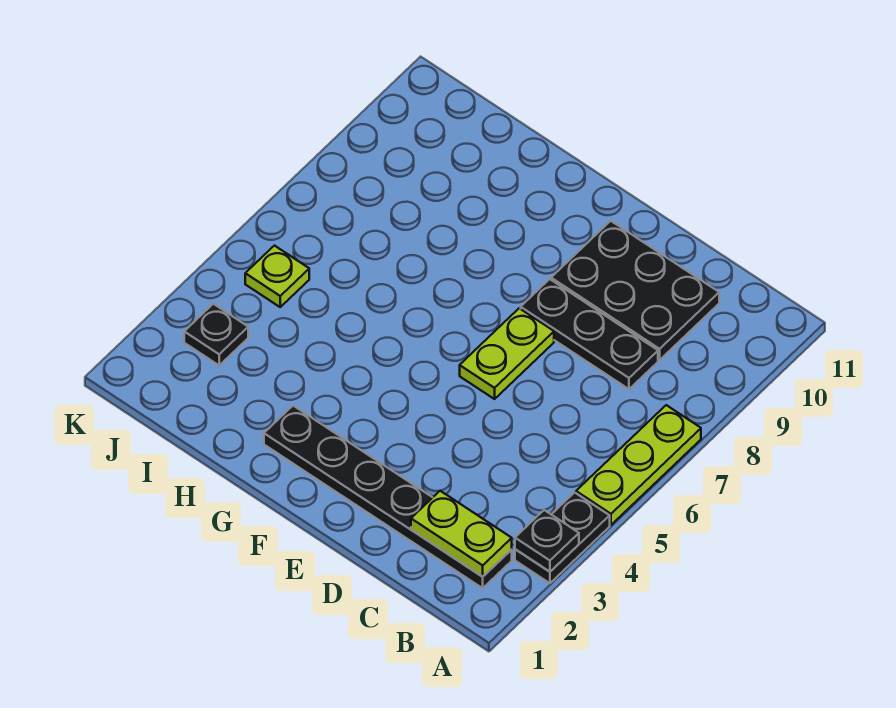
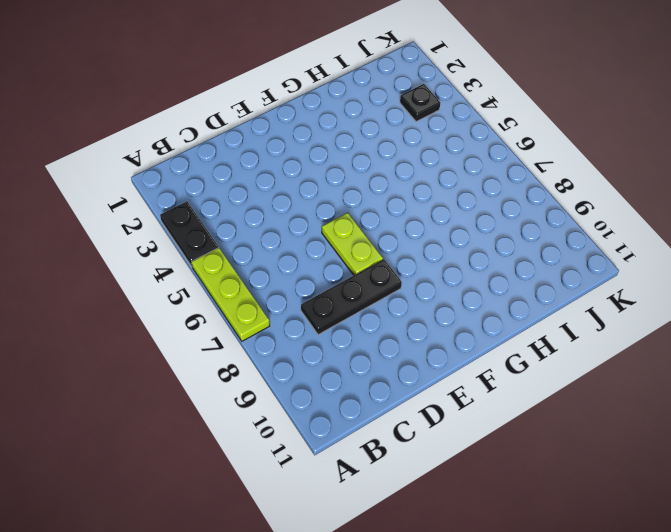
none -> black 1x6 plate [264,406,512,588]
none -> black 2x3 plate [551,221,719,360]

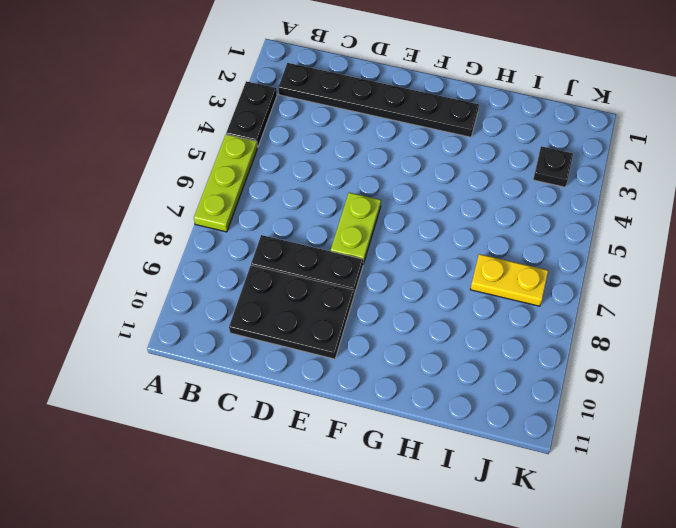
yellow 1x2 plate [470,254,548,306] -> none
none -> lime 1x1 plate [245,246,309,307]
none -> black 1x1 plate [515,510,579,572]

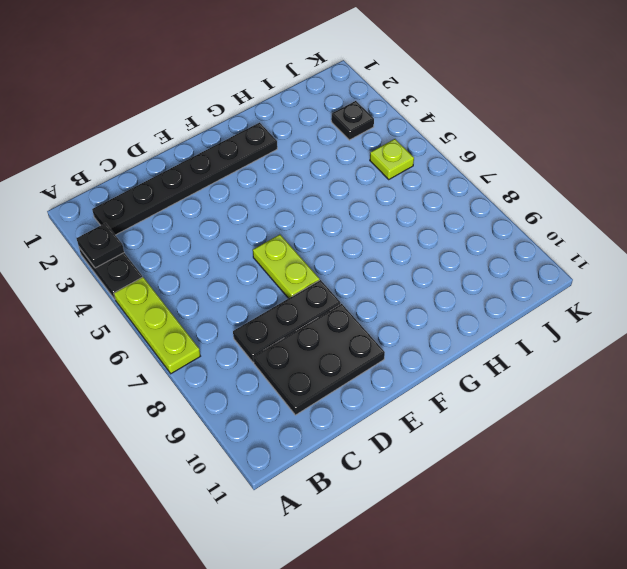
none -> lime 1x2 plate [411,491,512,576]

